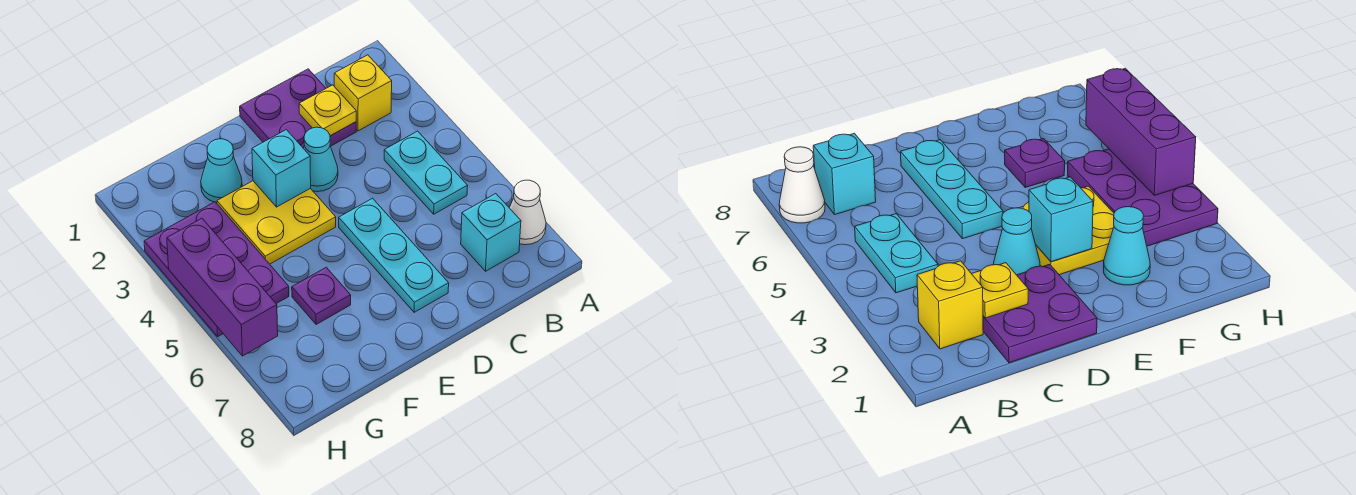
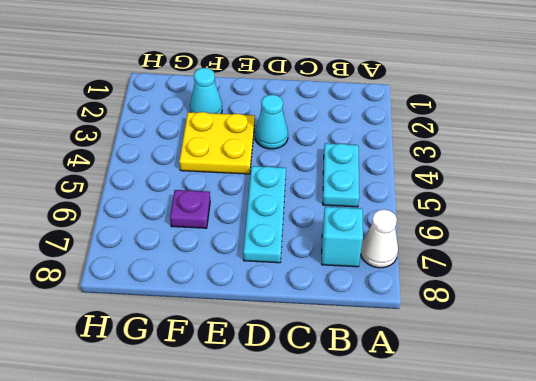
none -> yellow 1x1 brick [334,55,392,131]
none -> purple 2x2 plate [240,69,356,148]
none -> purple 2x3 plate [144,202,289,336]

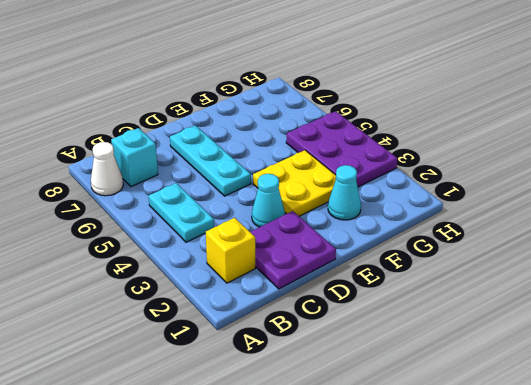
none -> purple 1x1 plate [292,267,351,325]
none -> yellow 1x1 plate [299,85,356,136]
none -> cyan 1x1 brick [252,130,311,207]

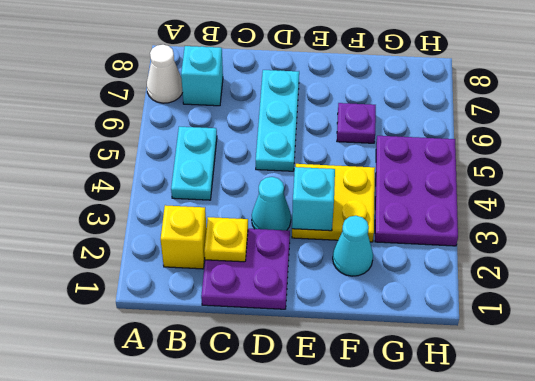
none -> purple 1x3 brick [167,218,278,356]

